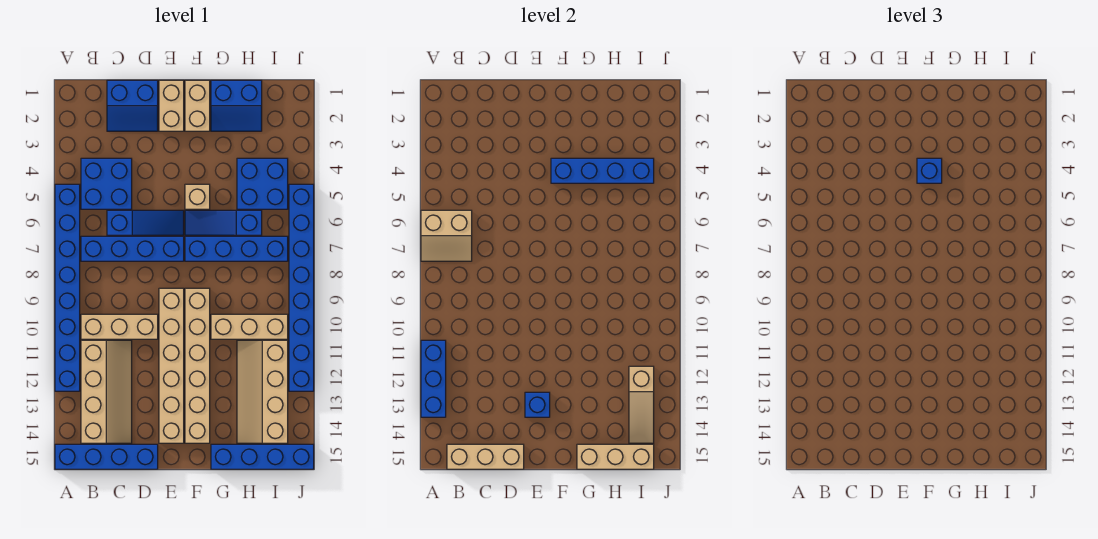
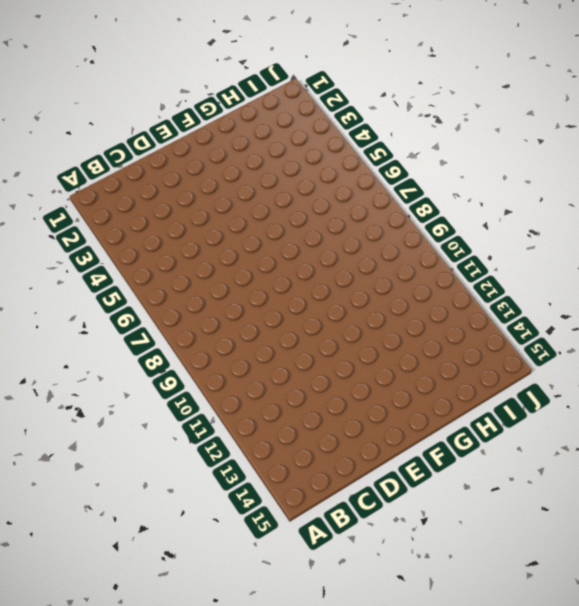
none -> blue 1x8 brick [55,184,80,391]
none -> blue 1x4 brick [55,444,158,469]
none -> blue 2x2 brick [81,158,132,209]

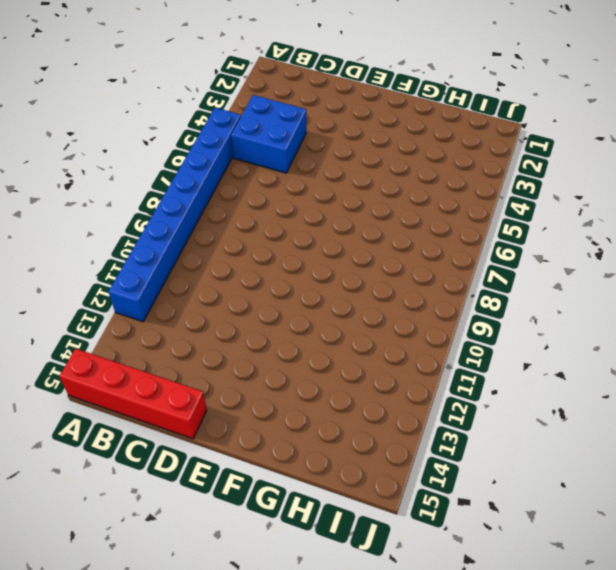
red 1x4 brick [59,349,207,439] -> blue 1x4 brick [55,444,158,469]
none -> blue 1x4 brick [81,236,184,261]
none -> tan 1x3 brick [81,314,158,339]
none -> tan 2x4 slope [81,340,132,443]

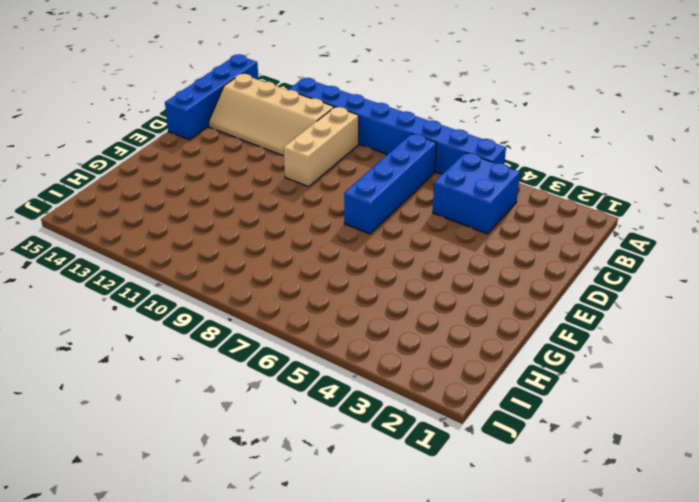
none -> blue 2x2 slope [107,80,158,131]
none -> blue 1x3 slope [107,210,184,235]
none -> tan 1x2 brick [159,80,184,131]

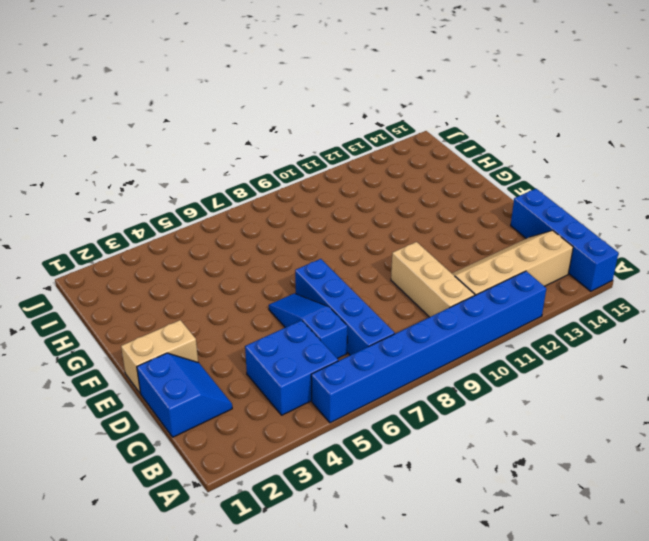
none -> tan 1x6 brick [159,288,184,443]
none -> tan 1x2 brick [185,80,210,131]
none -> tan 1x1 brick [185,184,210,209]

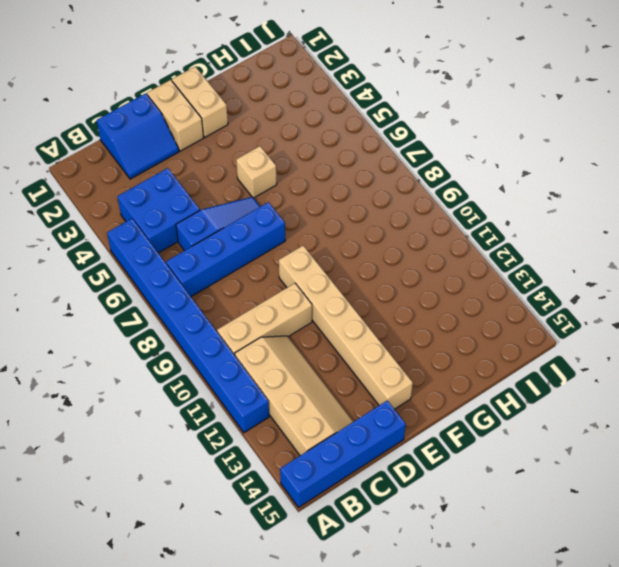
none -> blue 1x3 slope [185,210,262,235]
none -> blue 1x4 brick [185,236,288,261]
none -> tan 1x6 brick [185,288,210,443]

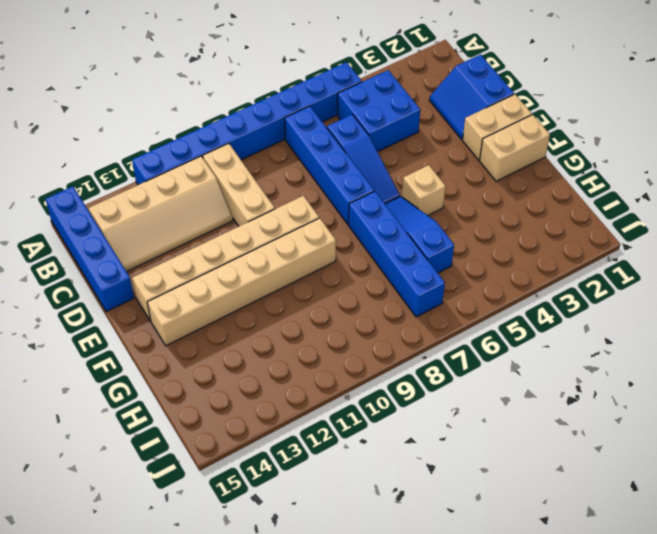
none -> blue 2x2 slope [211,80,262,131]
none -> tan 1x3 brick [211,314,288,339]
none -> blue 1x4 brick [211,444,314,469]

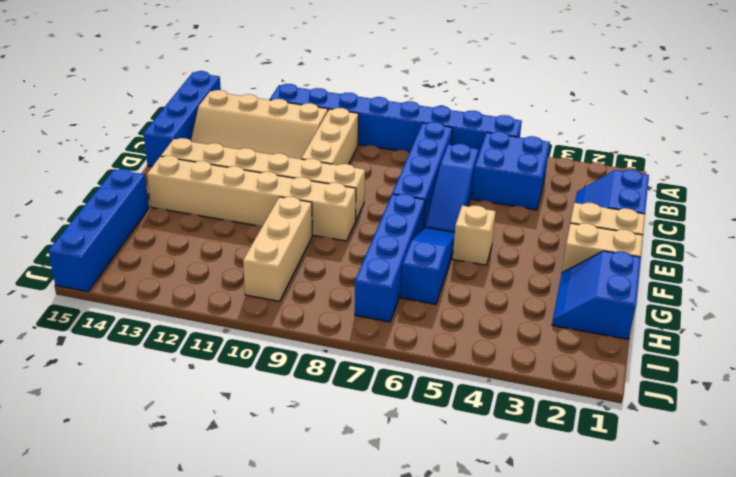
none -> blue 2x2 brick [237,158,288,209]
none -> tan 2x4 slope [237,340,288,443]
none -> blue 1x8 brick [289,184,314,391]

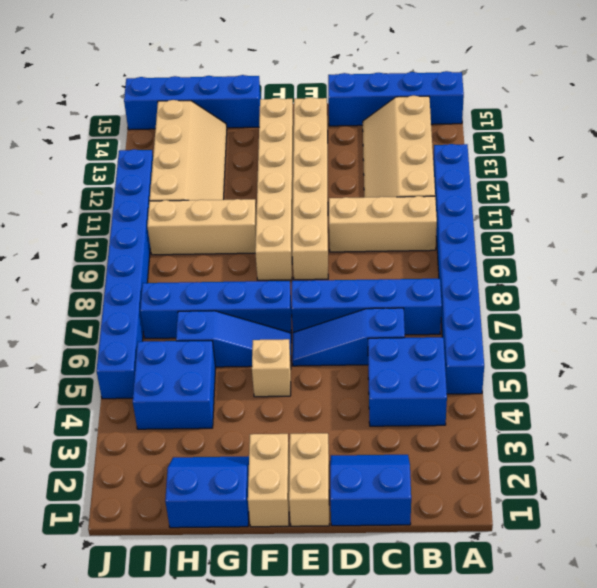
none -> tan 2x2 slope [421,210,472,261]
none -> blue 1x3 brick [421,340,446,417]
none -> tan 1x3 brick [447,444,524,469]

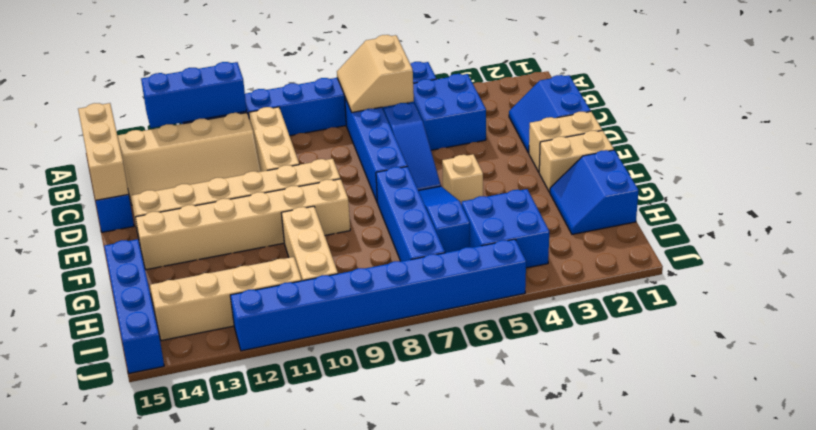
none -> blue 1x1 brick [525,392,550,417]
none -> blue 1x4 brick [551,158,654,183]
none -> tan 1x3 brick [577,444,654,469]

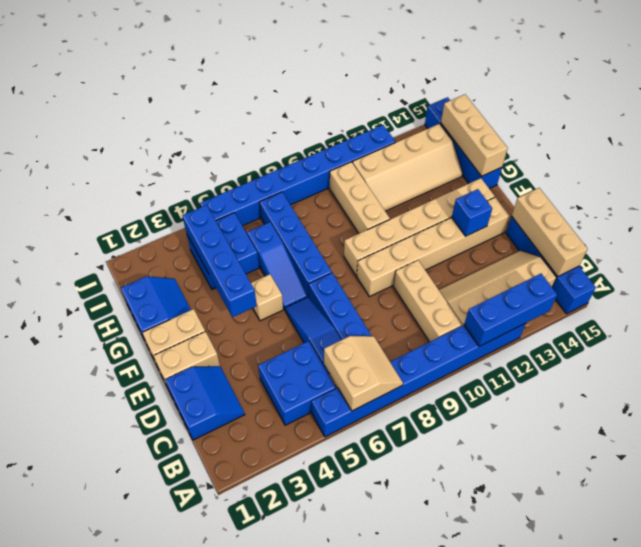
none -> tan 1x3 slope [629,366,654,443]
none -> blue 1x1 brick [917,158,942,183]

